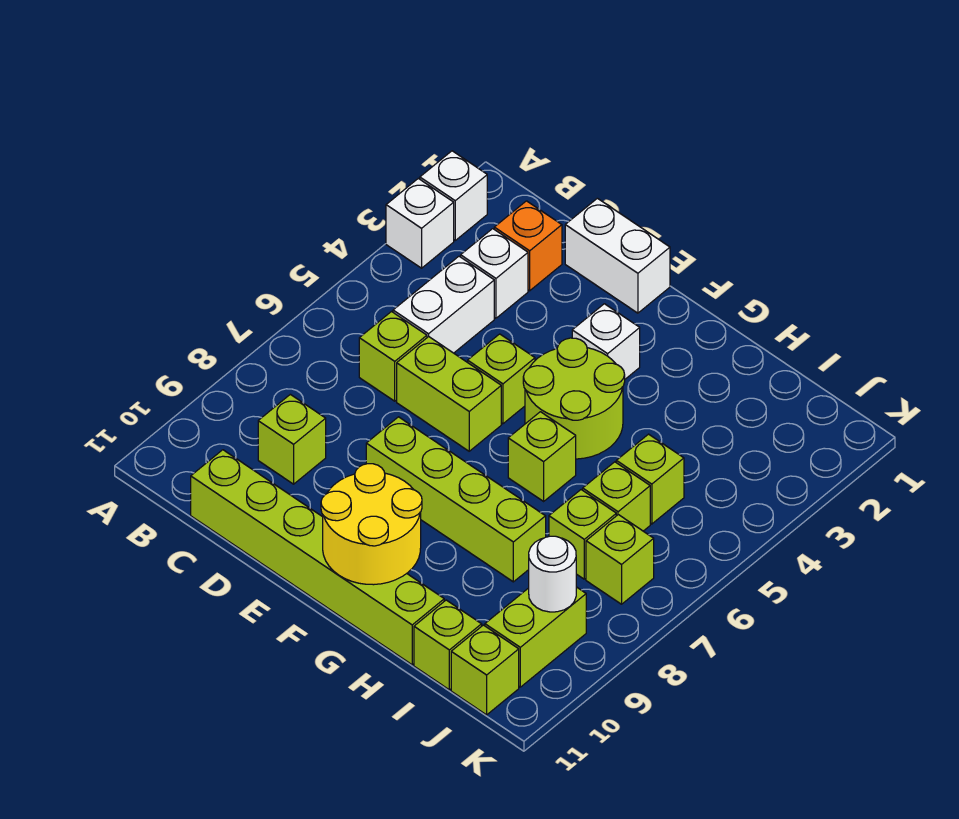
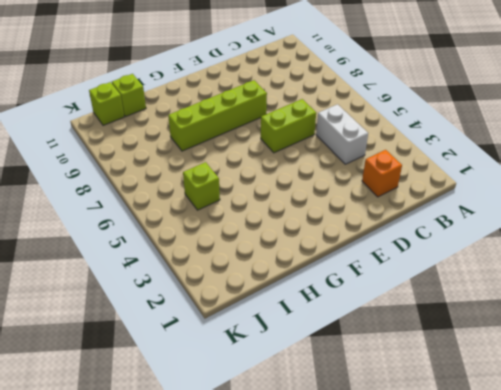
none -> white 1x1 brick [420,151,487,240]
none -> white 1x1 brick [386,178,454,268]
none -> white 1x1 brick [461,229,528,318]

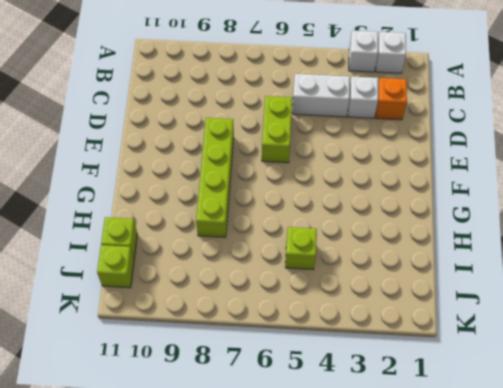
none -> lime 1x1 brick [359,312,427,401]
none -> lime 1x1 brick [258,394,326,484]
none -> lime 1x6 brick [191,450,444,665]

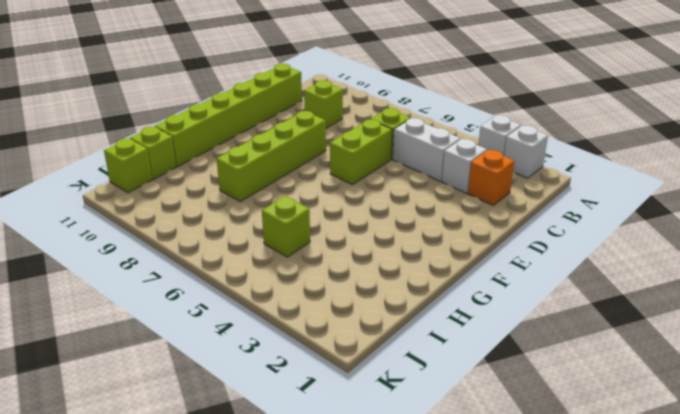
none -> white 1x2 brick [565,198,670,313]
none -> lime 1x1 brick [468,334,535,424]
none -> white 1x1 brick [572,304,640,379]

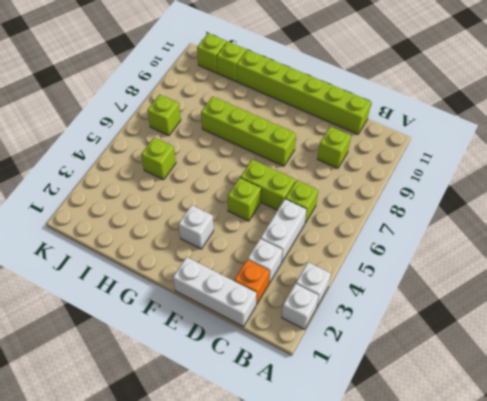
white 1x3 brick [173,257,257,327] -> white 1x2 brick [565,198,670,313]
none -> lime 2x2 round brick [523,338,625,459]
none -> lime 1x1 brick [508,412,576,501]
none -> lime 1x1 brick [583,462,650,531]

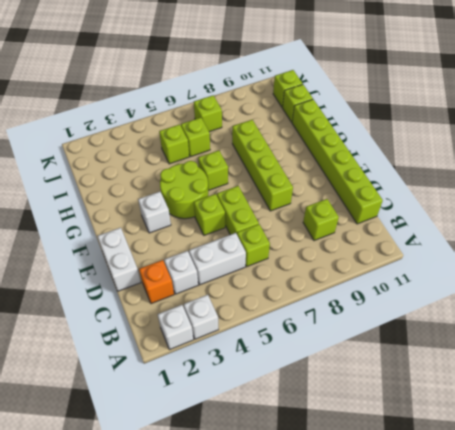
none -> lime 1x1 brick [549,490,616,579]
none -> lime 1x2 brick [485,587,586,687]
none -> yellow 2x2 round brick [321,464,422,585]

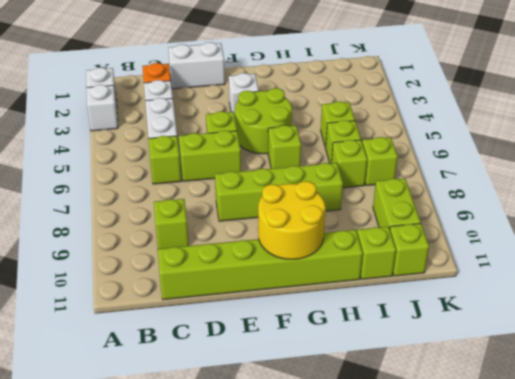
none -> white 1x1 round brick [529,536,576,612]

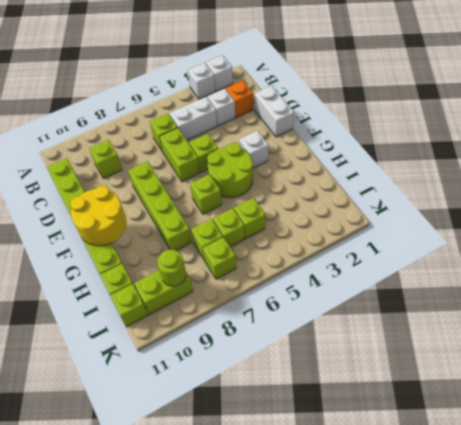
lime 1x1 round brick [157,250,186,286] -> white 1x1 round brick [529,536,576,612]

